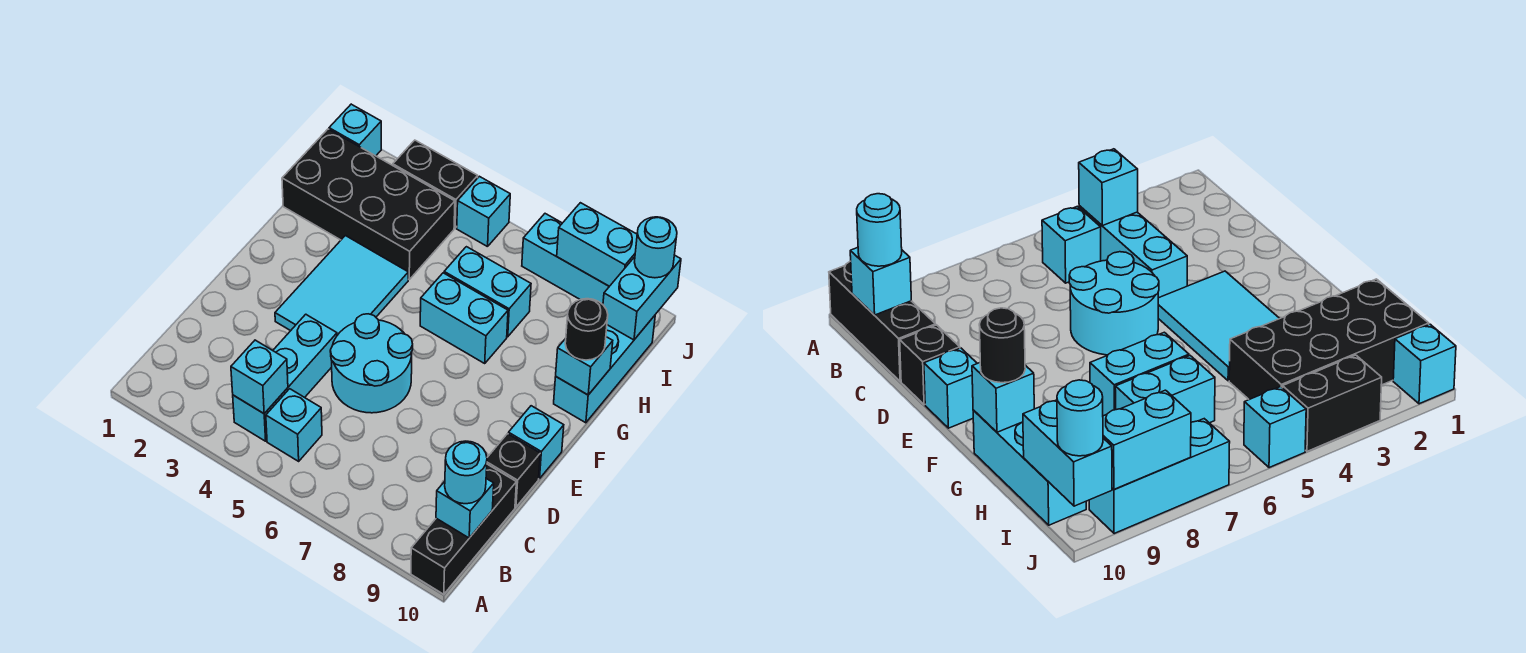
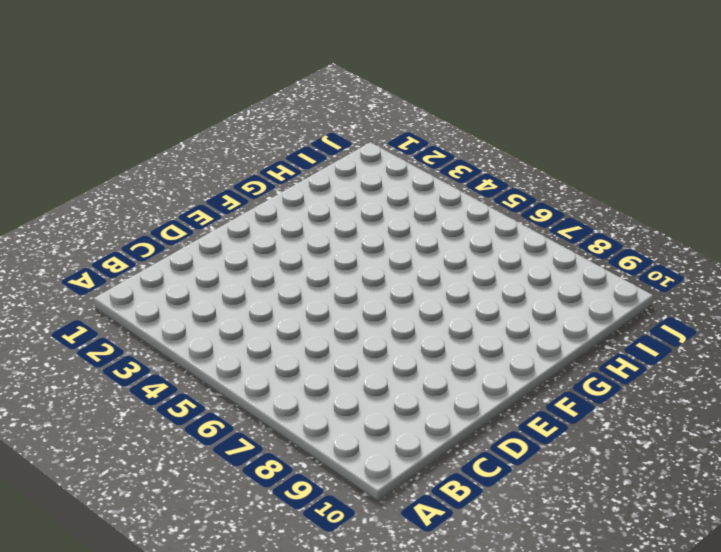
none -> black 1x3 brick [411,464,516,594]
none -> cyan 1x3 brick [233,314,337,441]
none -> cyan 1x1 brick [266,389,322,461]

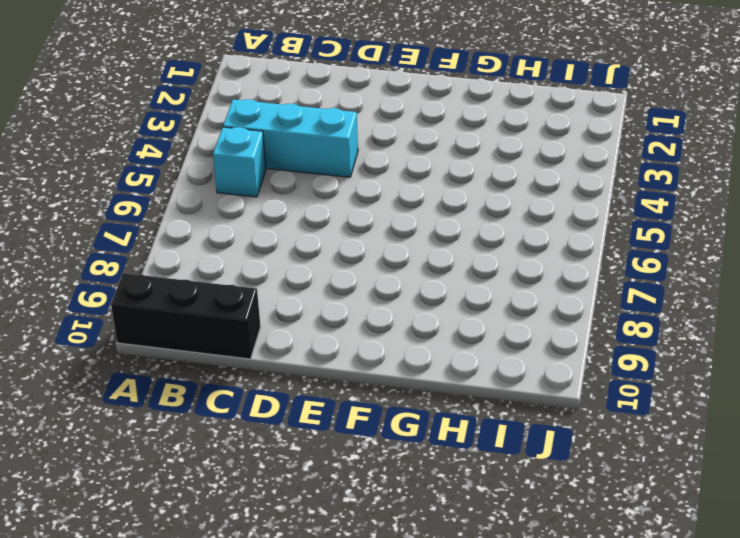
none -> cyan 2x2 round brick [330,314,413,413]
none -> black 1x1 brick [487,434,540,507]
none -> cyan 2x3 tile [275,236,408,335]

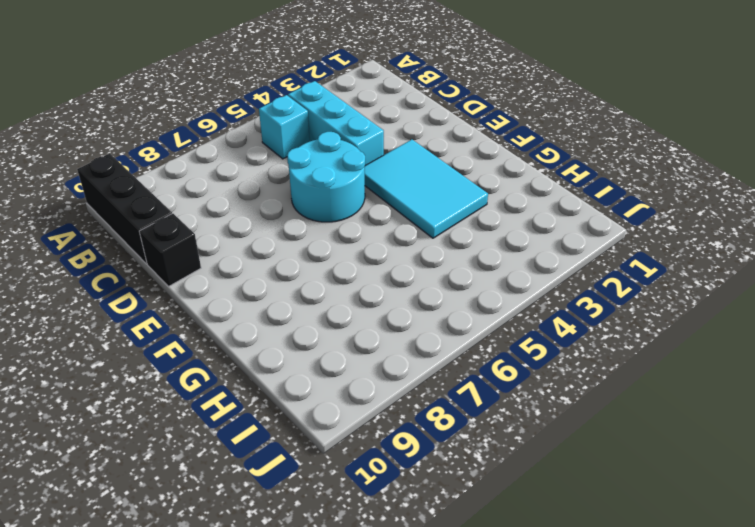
none -> cyan 1x1 brick [508,406,564,479]
none -> cyan 1x2 brick [420,273,508,363]
none -> cyan 1x3 brick [554,316,655,423]

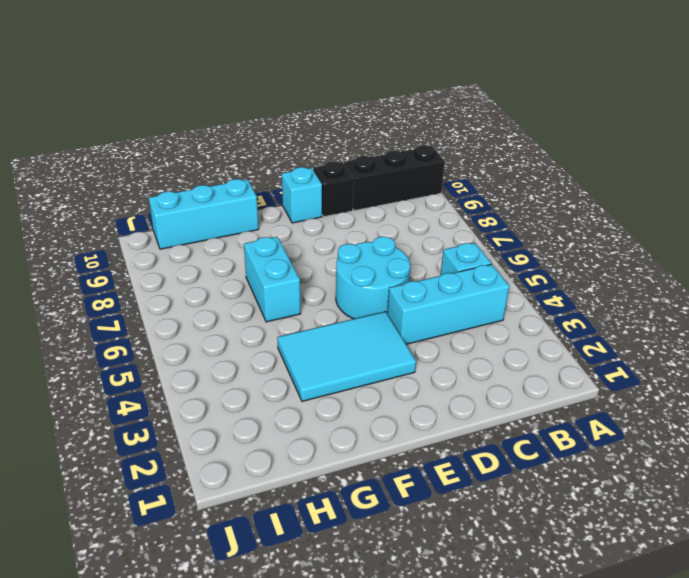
none -> black 2x4 brick [282,129,455,279]
none -> cyan 1x2 brick [444,247,531,337]
none -> cyan 1x1 brick [329,104,381,156]

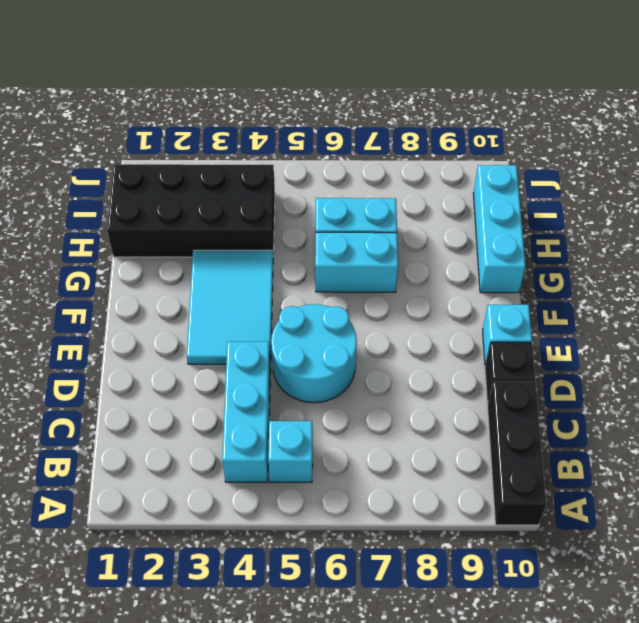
none -> cyan 1x1 brick [329,104,381,156]
none -> black 1x2 brick [393,140,478,228]
none -> cyan 1x1 brick [457,176,510,247]

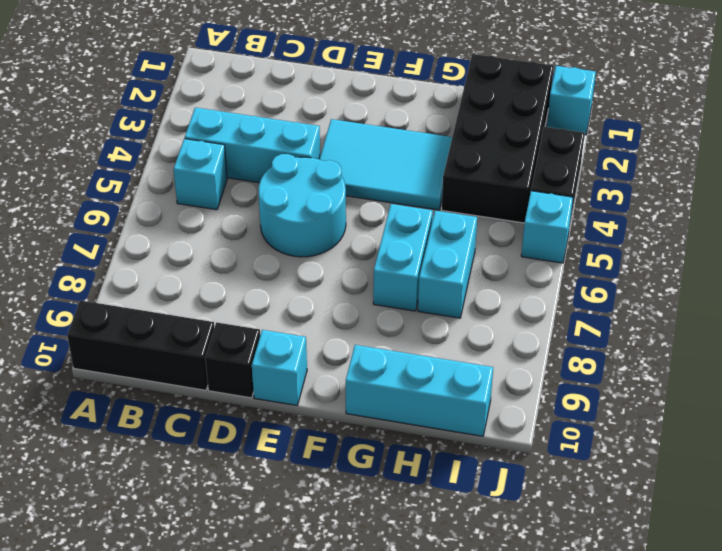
none -> cyan 1x3 brick [522,214,609,304]
none -> cyan 1x1 brick [231,340,288,413]
none -> cyan 1x1 brick [436,479,494,538]

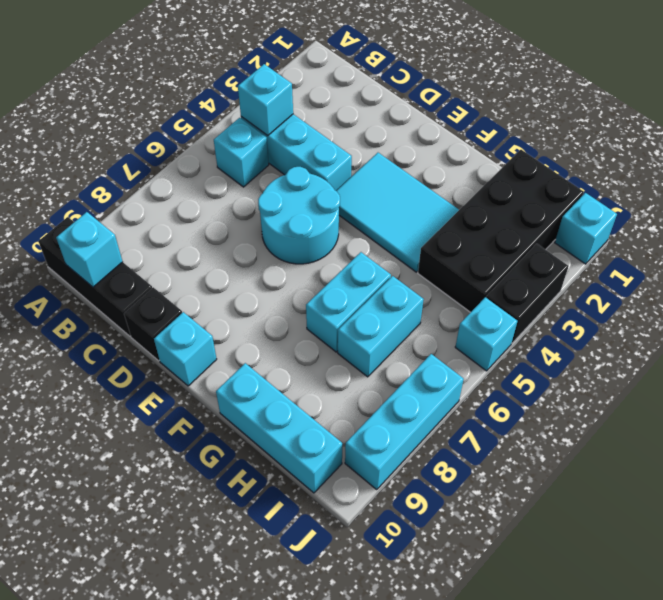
none -> cyan 1x1 brick [556,337,613,395]
none -> cyan 1x2 brick [603,255,681,340]
none -> cyan 1x2 brick [557,203,637,286]

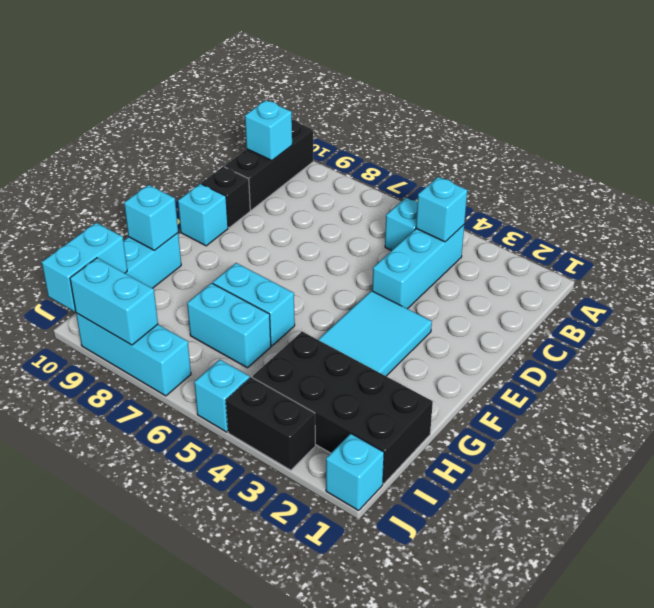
none -> cyan 2x2 round brick [330,314,413,413]
none -> cyan 1x1 round brick [445,441,487,504]
none -> black 1x1 round brick [565,299,608,360]

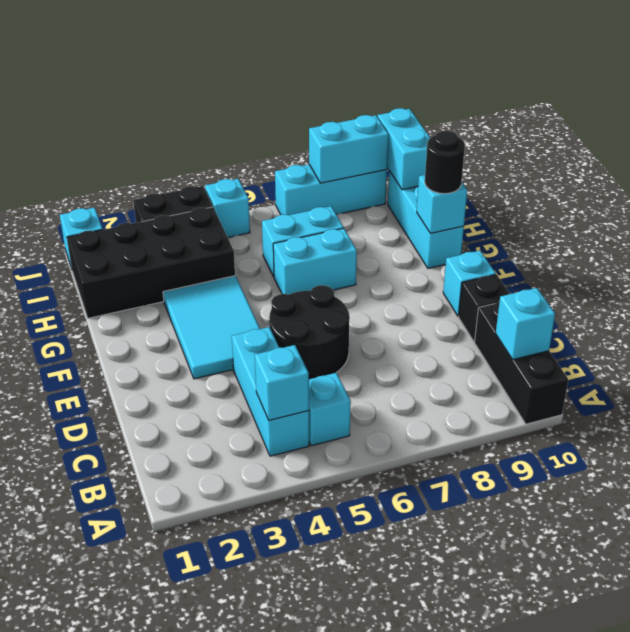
black 2x2 round brick [269,285,350,379] -> cyan 2x2 round brick [330,314,413,413]
none -> cyan 1x1 round brick [445,441,487,504]
none -> cyan 1x1 round brick [635,217,677,278]

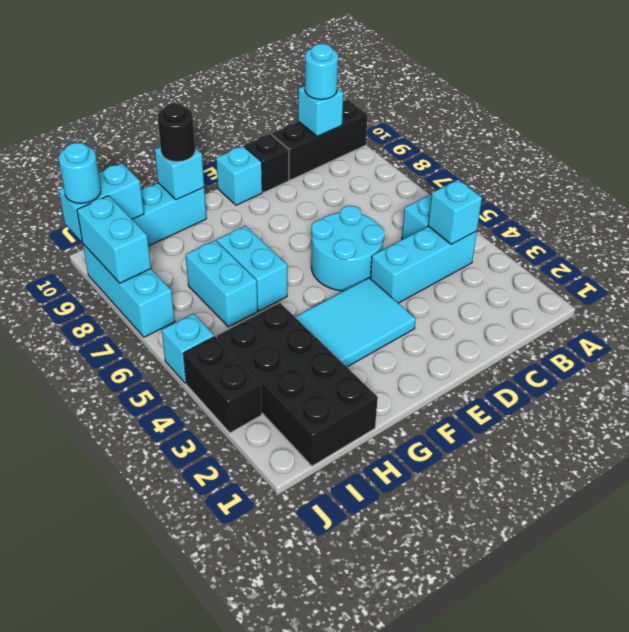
none -> cyan 1x1 brick [329,104,381,156]

